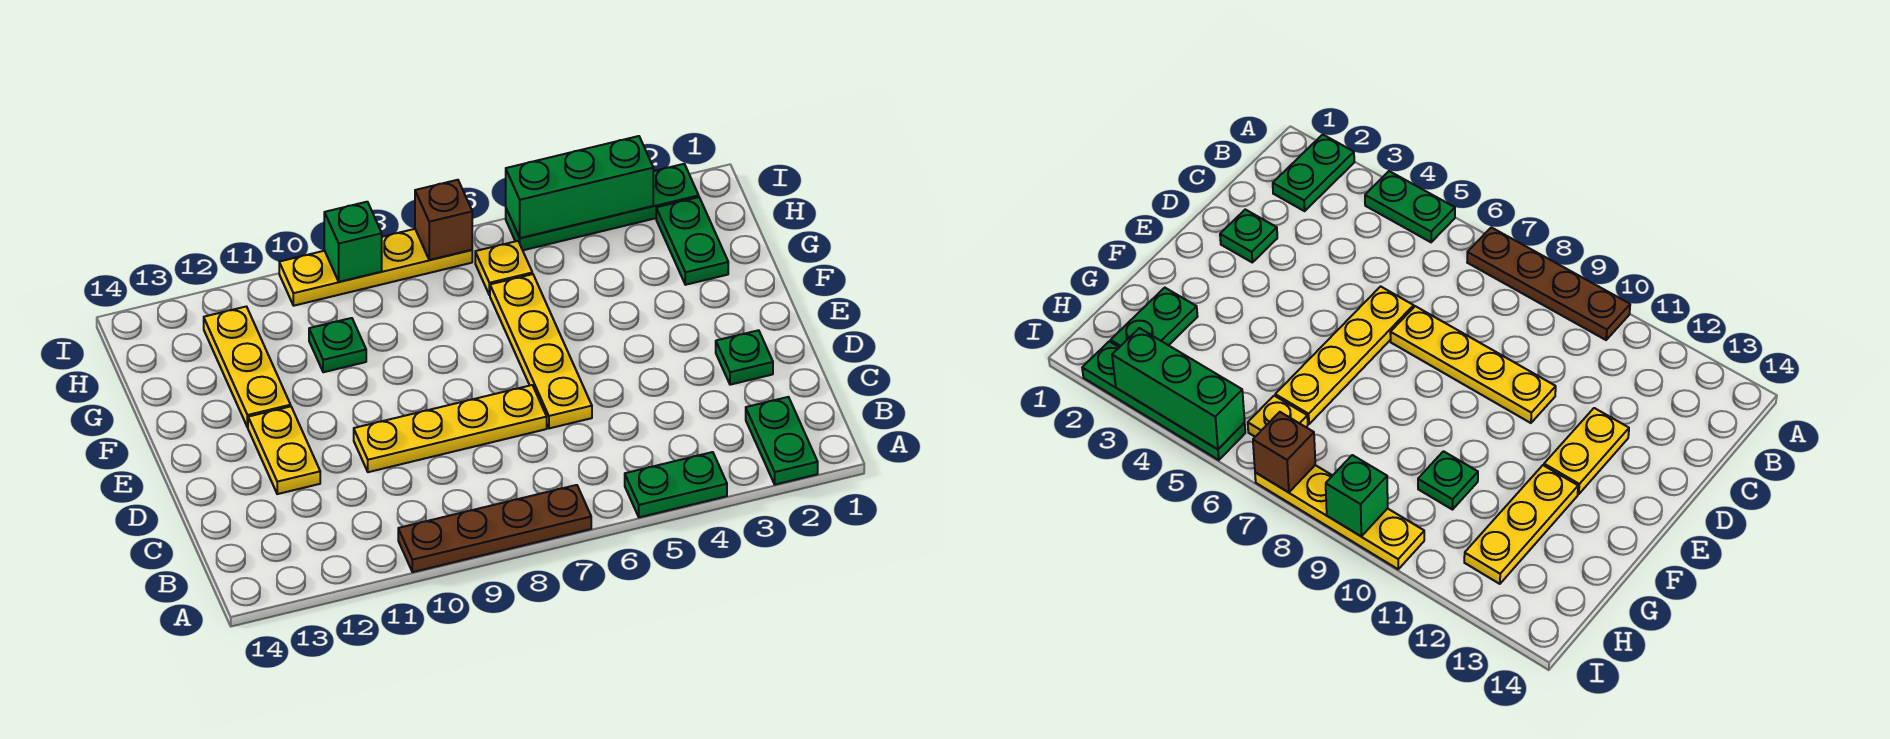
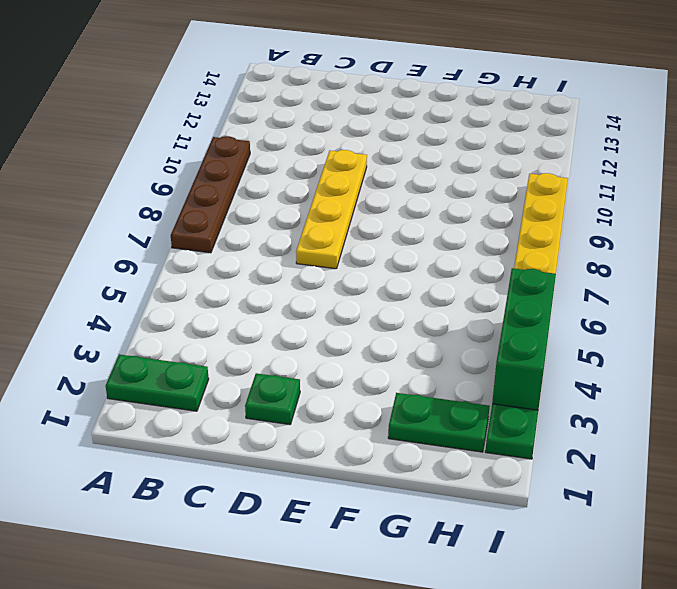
none -> green 1x2 plate [625,452,727,517]
none -> yellow 1x4 plate [490,274,592,428]
none -> yellow 1x2 plate [248,406,320,494]

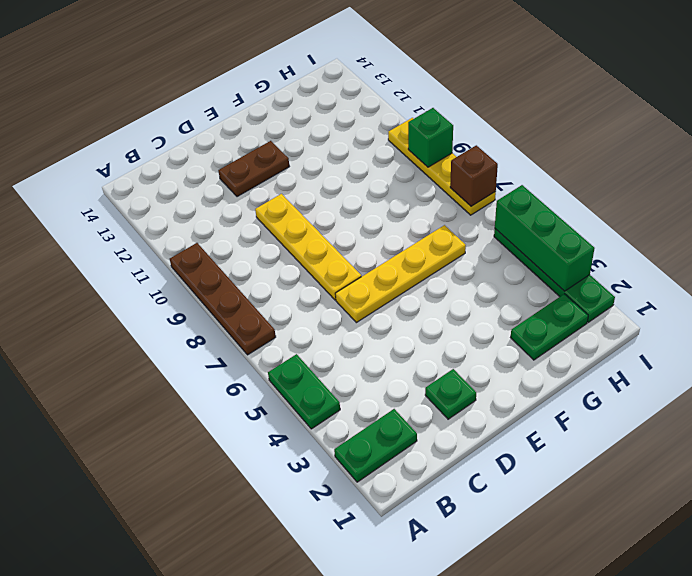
brown 1x2 plate [218,141,289,197] -> yellow 1x2 plate [248,406,320,494]
none -> yellow 1x3 plate [204,307,291,427]
none -> green 1x1 plate [309,318,366,372]
none -> yellow 1x1 plate [475,241,532,295]

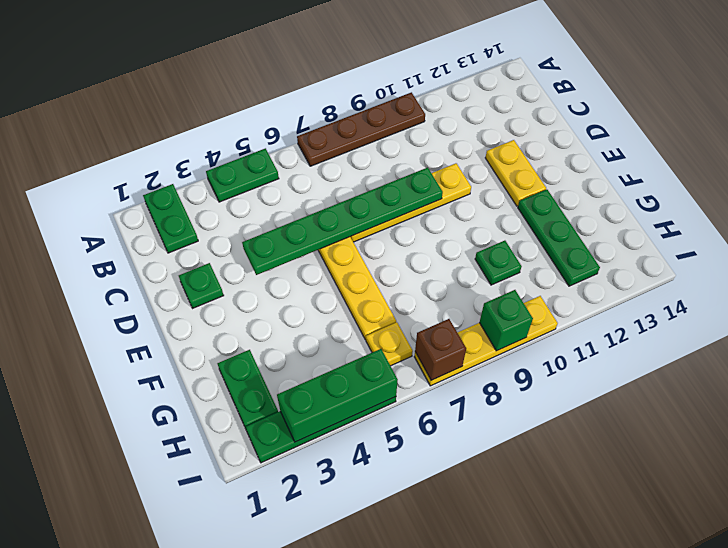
green 1x6 plate [242,168,443,275] -> none
green 1x3 plate [518,189,600,286] -> yellow 1x3 plate [204,307,291,427]

